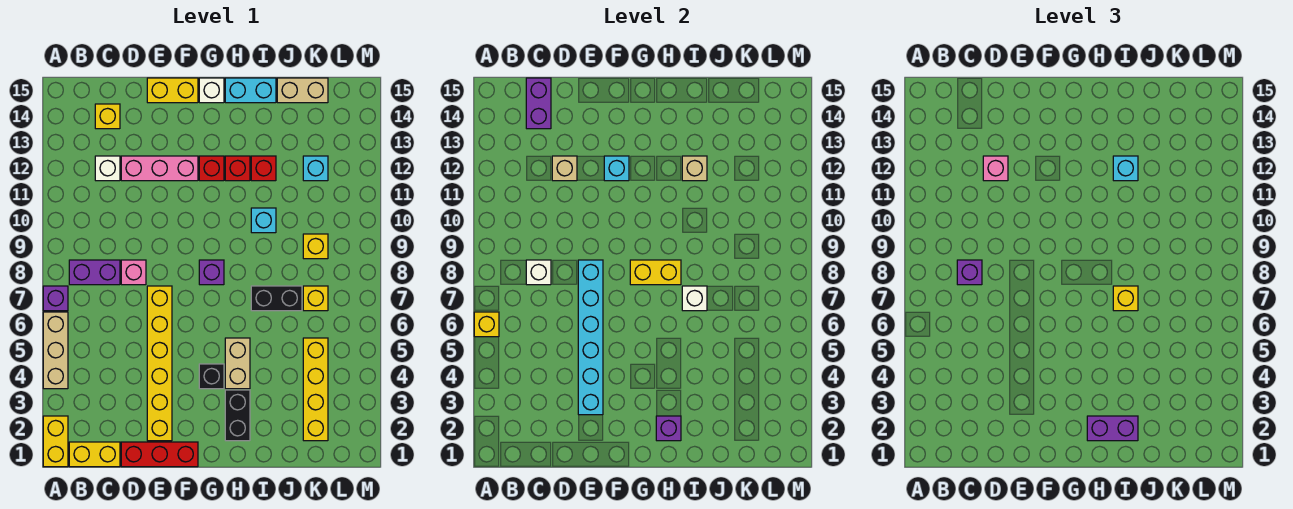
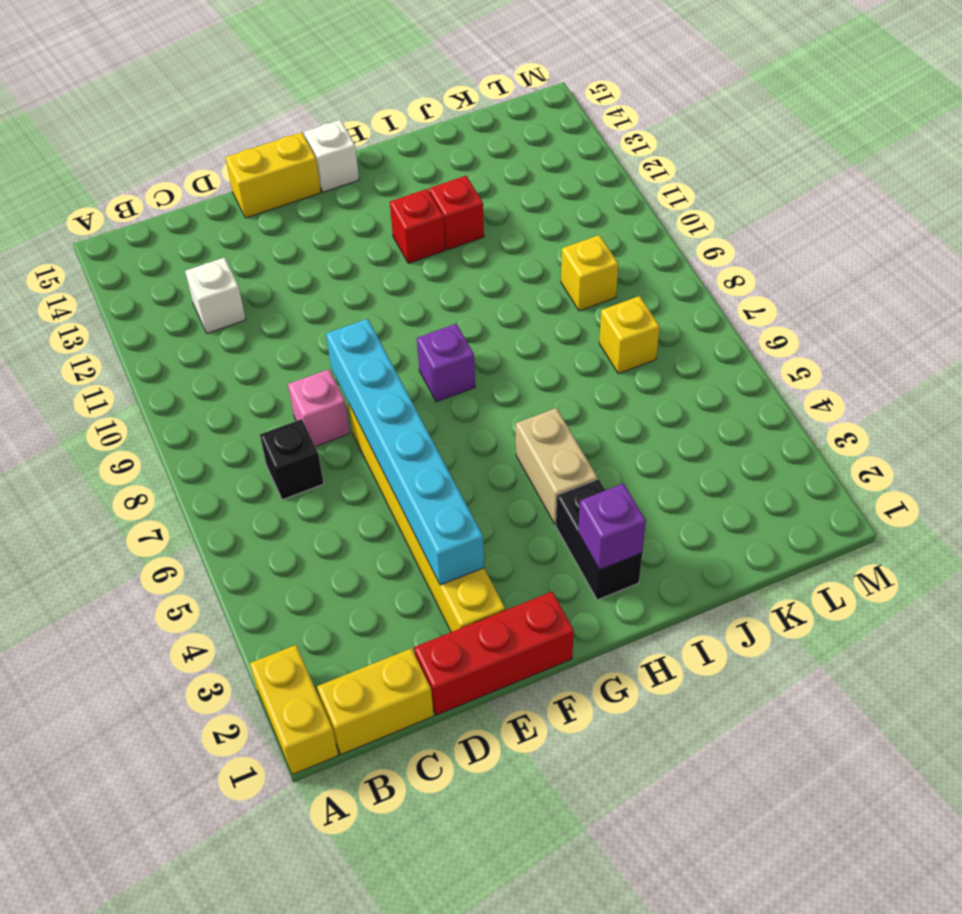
black 1x1 brick [260,419,324,500] -> black 1x1 brick moved to [199,364,224,389]
none -> tan 1x3 brick [43,312,68,389]
none -> purple 1x1 brick [43,286,68,311]
none -> purple 1x2 brick [69,260,120,285]
none -> yellow 1x1 brick [95,104,120,129]

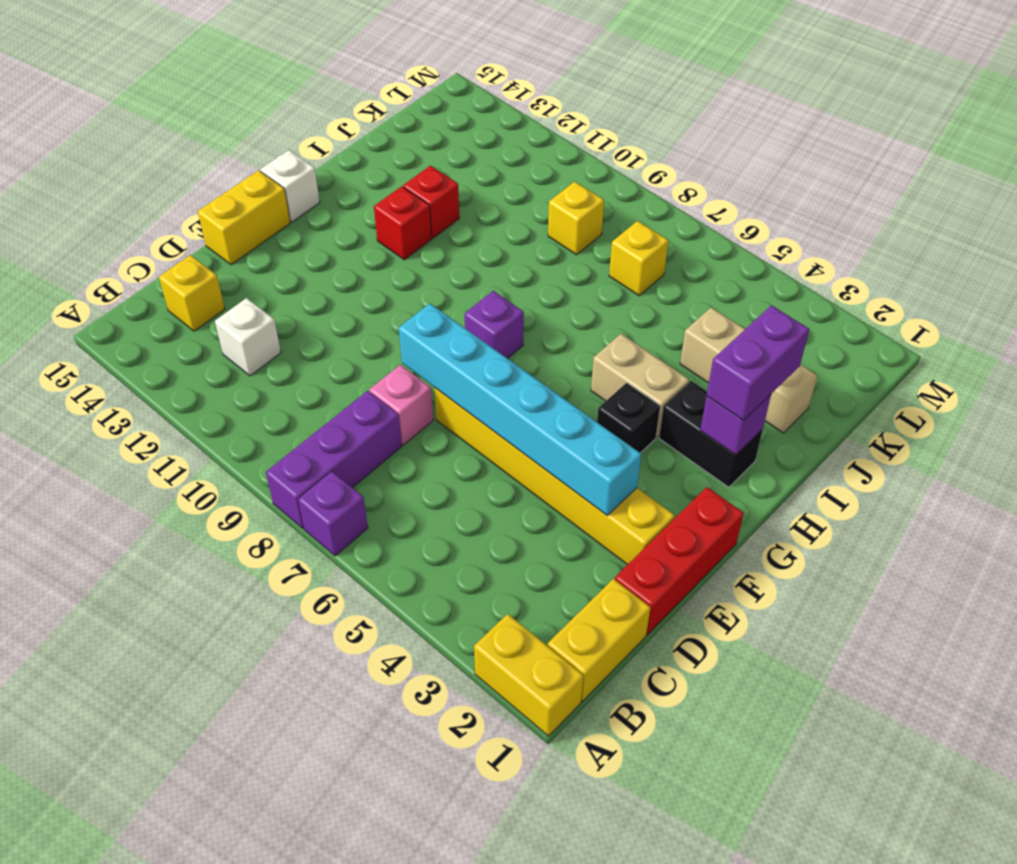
purple 1x3 brick [266,391,402,529] -> purple 1x2 brick [69,260,120,285]
tan 1x3 brick [680,307,817,433] -> tan 1x3 brick moved to [43,312,68,389]
none -> pink 1x3 brick [121,156,198,181]
none -> red 1x1 brick [199,156,224,181]
none -> cyan 1x2 brick [225,78,276,103]
none -> black 1x2 brick [251,286,302,311]

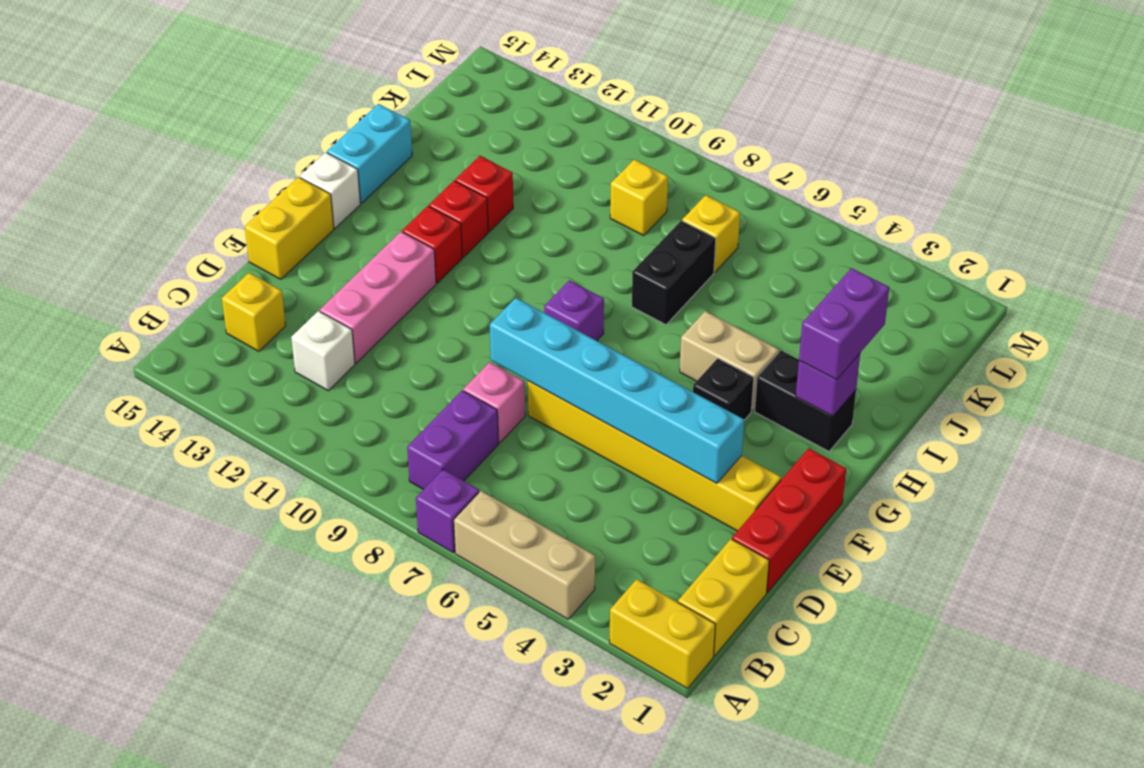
none -> cyan 1x1 brick [251,208,276,233]
none -> tan 1x2 brick [277,78,328,103]
none -> yellow 1x4 brick [303,338,328,441]
none -> cyan 1x1 brick [303,156,328,181]

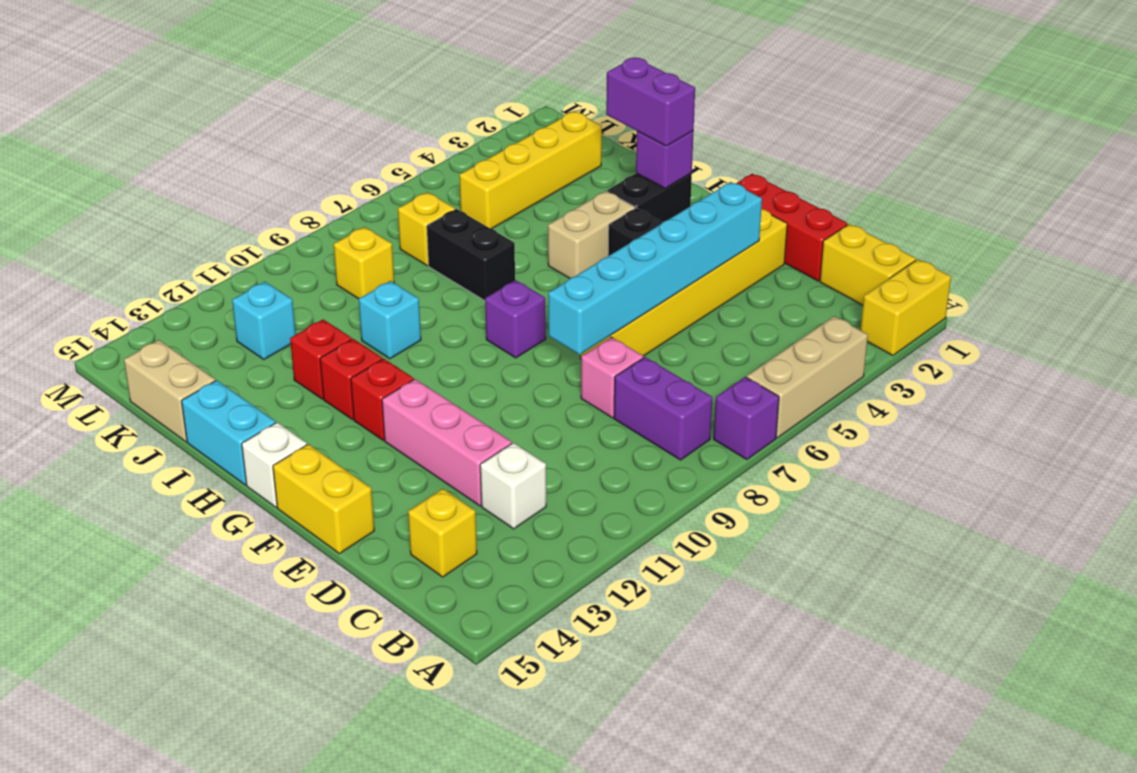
none -> yellow 1x1 brick [474,312,499,337]
none -> white 1x1 brick [526,260,551,285]
none -> purple 1x2 brick [526,78,551,129]
none -> tan 1x1 brick [552,156,577,181]

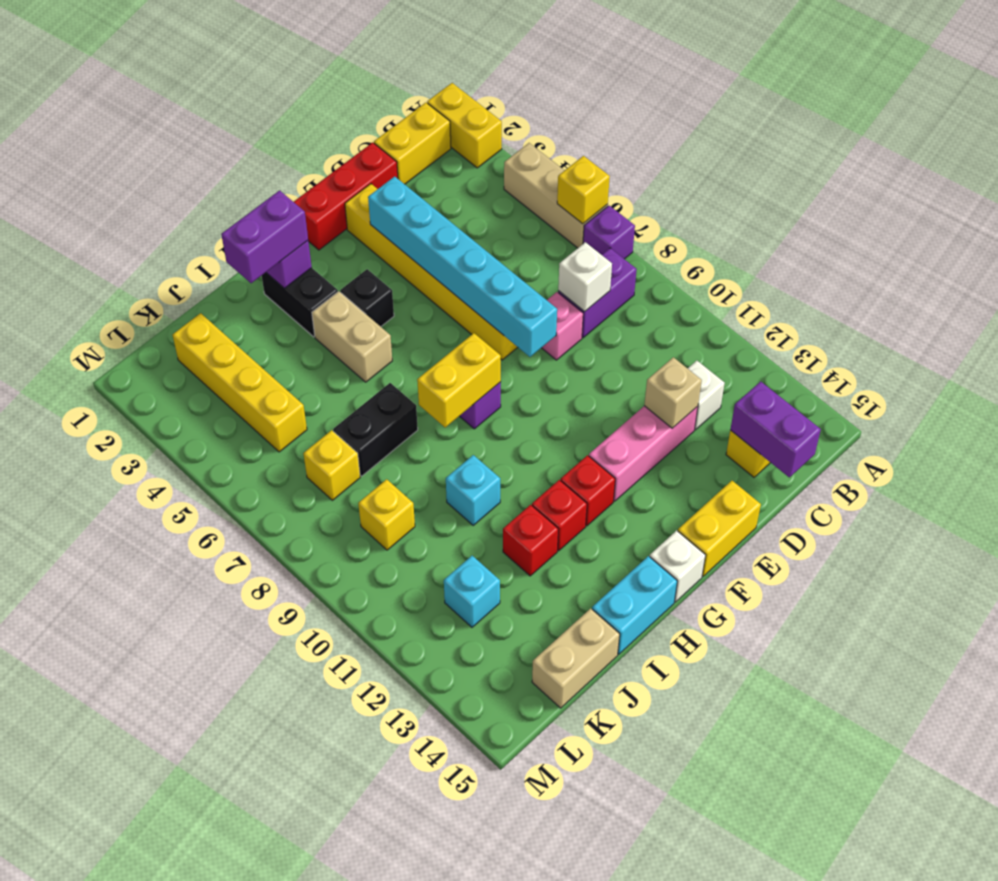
none -> cyan 1x1 brick [604,156,629,181]
none -> white 1x1 brick [682,286,707,311]
none -> tan 1x1 brick [682,156,707,181]
none -> purple 1x1 brick [957,260,982,285]

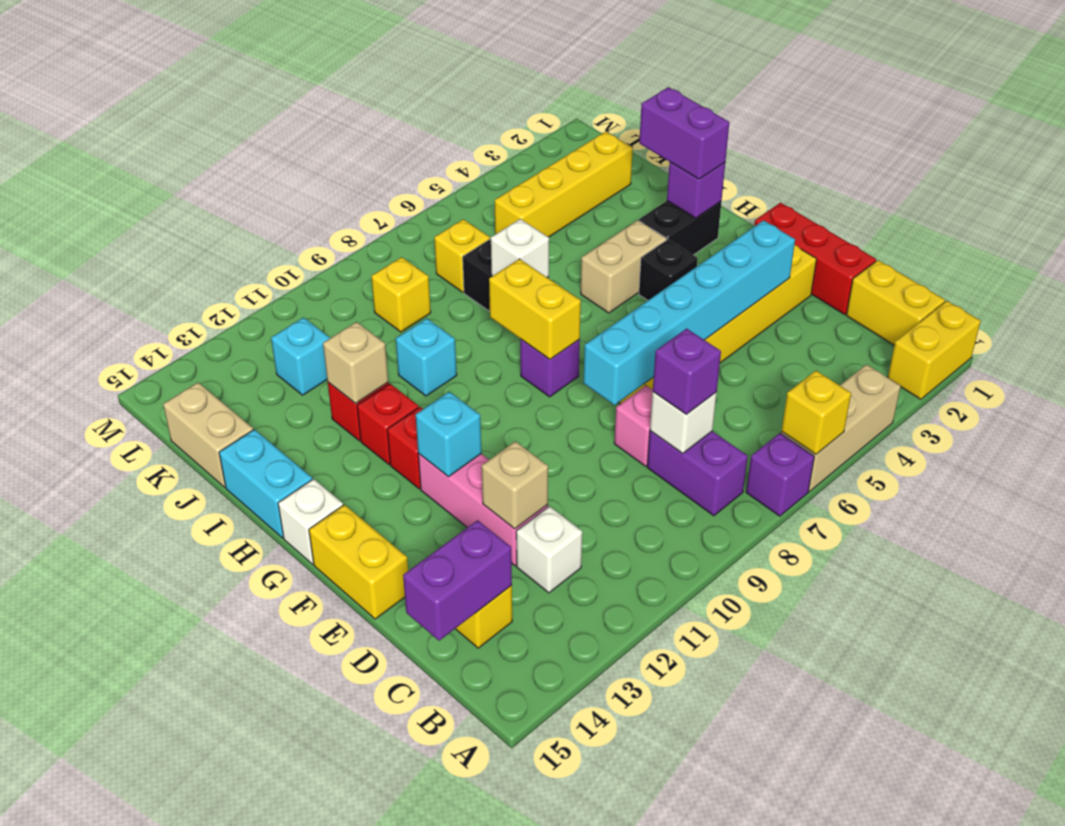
none -> pink 1x1 brick [983,156,1008,181]
none -> yellow 1x1 brick [1113,286,1138,311]
none -> cyan 1x1 brick [1113,156,1138,181]

